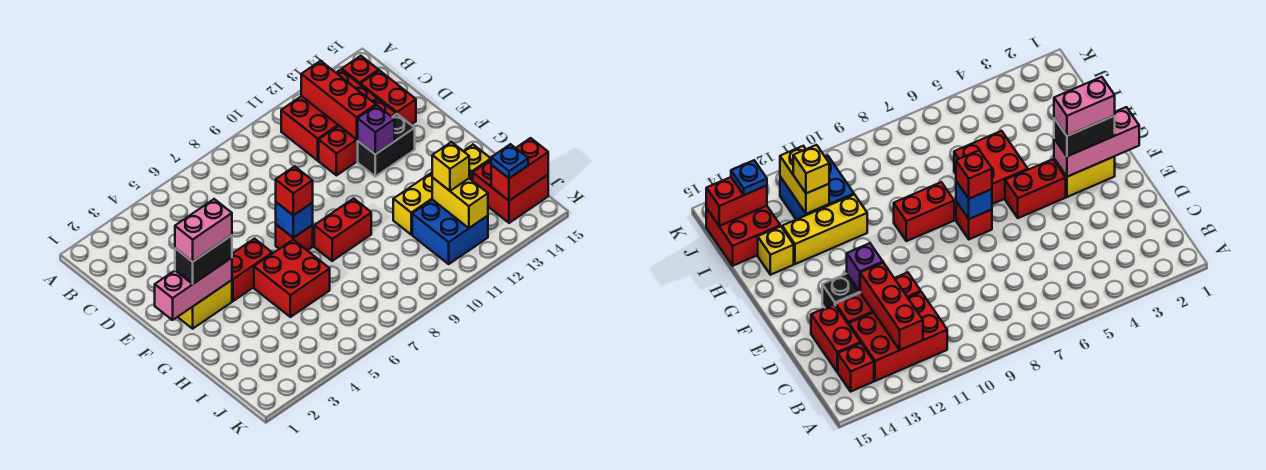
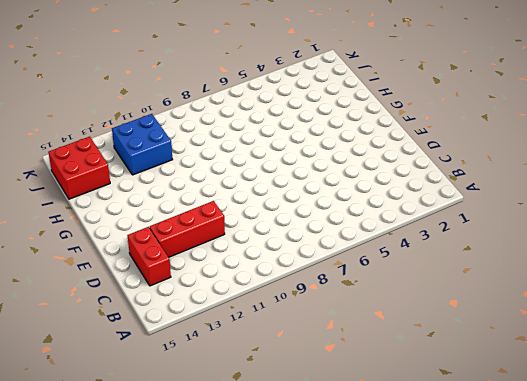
none -> red 2x3 brick [281,69,377,161]
none -> red 1x1 brick [342,56,379,84]
none -> black 1x2 brick [358,114,415,176]

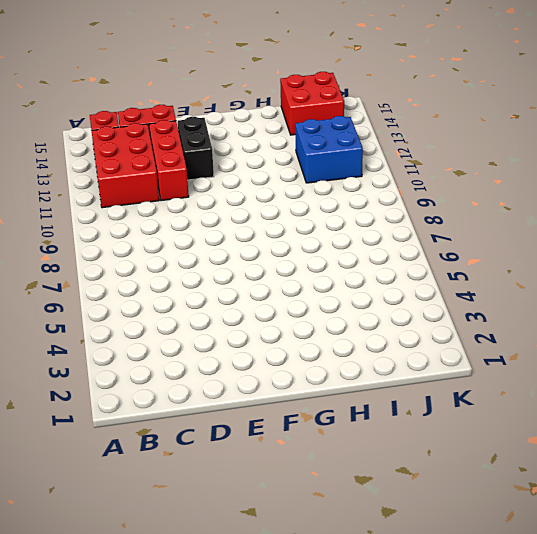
none -> yellow 1x2 brick [178,280,232,329]
none -> red 1x2 brick [232,239,272,301]
none -> red 1x1 brick [276,225,313,251]

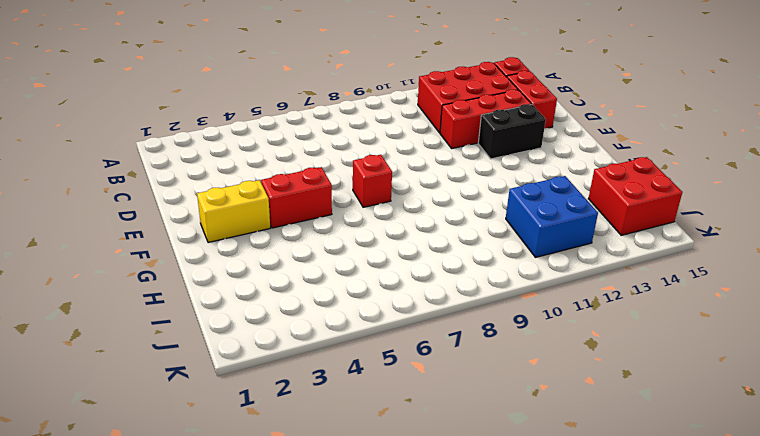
none -> red 2x2 brick [254,240,330,317]
none -> red 1x2 brick [314,198,371,261]
none -> yellow 1x3 brick [393,171,471,235]

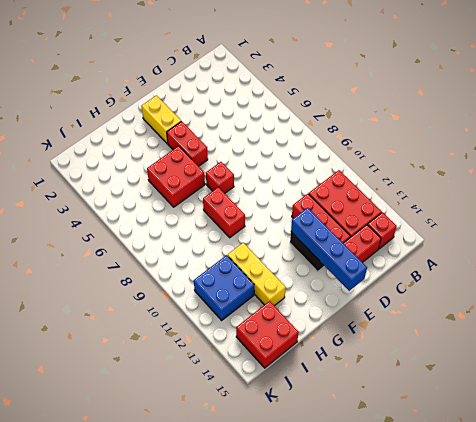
blue 1x4 brick [291,208,367,291] -> purple 1x1 brick [358,105,395,154]
none -> yellow 1x1 brick [464,145,491,181]
none -> red 1x3 brick [301,61,376,139]
none -> pink 1x3 brick [155,258,232,320]

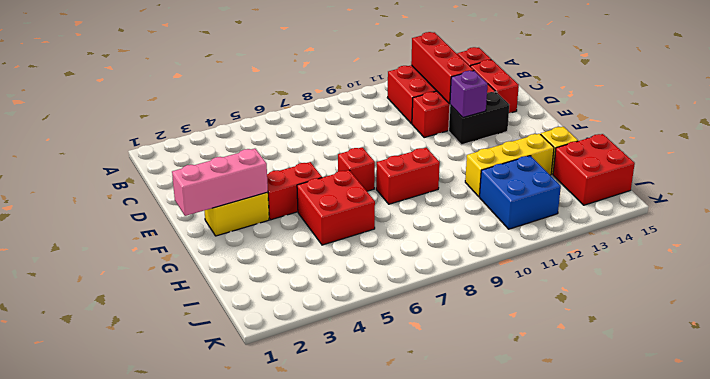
none -> blue 1x1 brick [276,202,313,238]
none -> yellow 1x2 brick [432,177,488,228]
none -> red 1x2 brick [491,138,548,201]

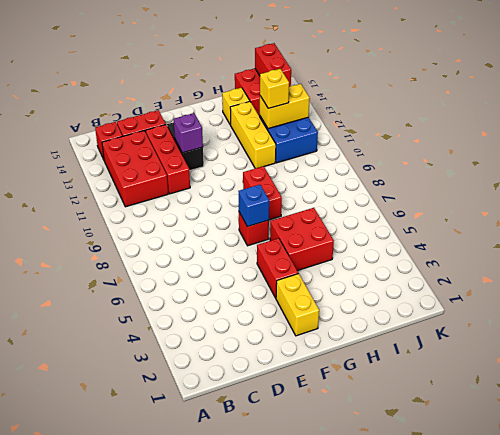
none -> red 1x3 brick [301,61,376,139]
none -> pink 1x3 brick [155,258,232,320]
none -> black 1x2 brick [175,235,232,284]

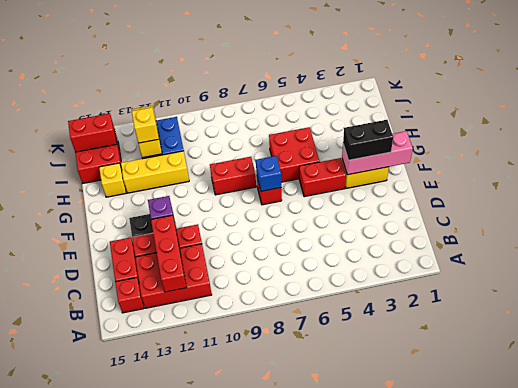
none -> red 1x1 brick [276,166,313,215]
none -> blue 1x1 plate [491,144,528,178]
none -> pink 1x2 brick [175,199,232,262]

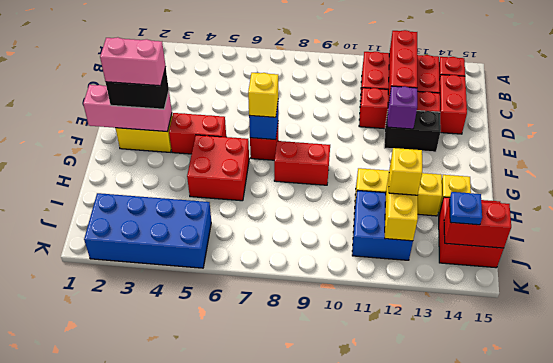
yellow 1x1 brick [248,73,278,117] -> red 1x1 brick [276,166,313,215]
blue 2x4 brick [84,193,211,268] -> none

